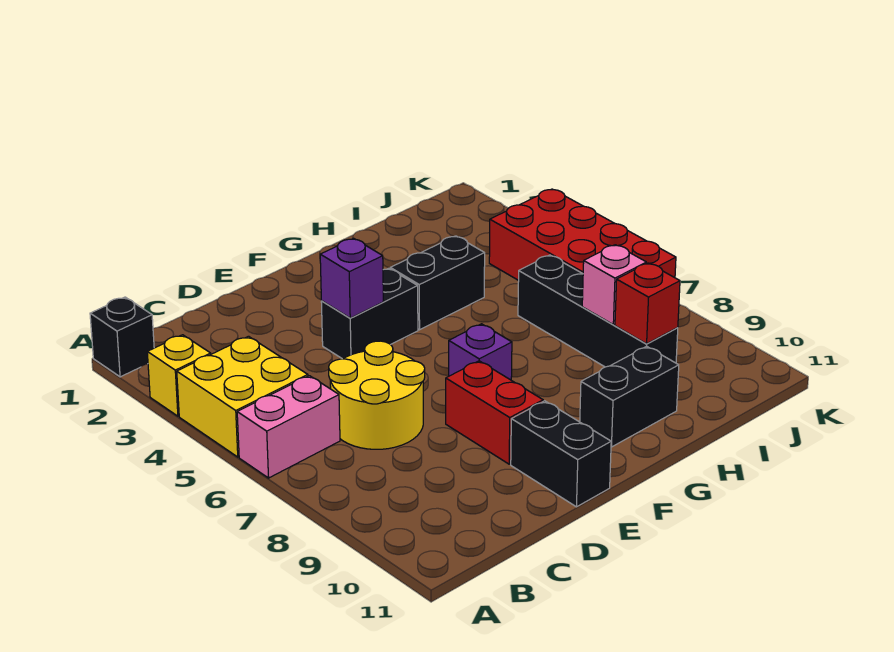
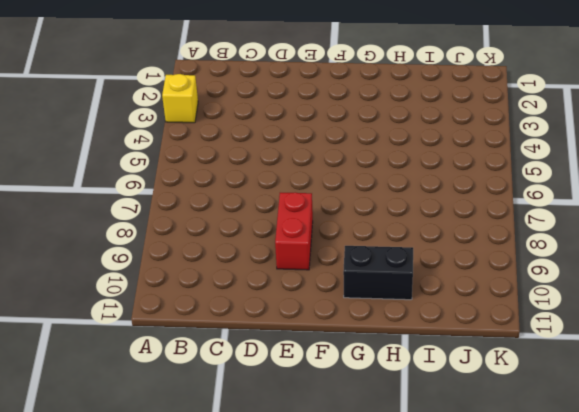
none -> black 1x1 brick [90,297,154,377]
none -> yellow 2x2 brick [177,336,308,457]
none -> pink 1x2 brick [237,376,340,478]

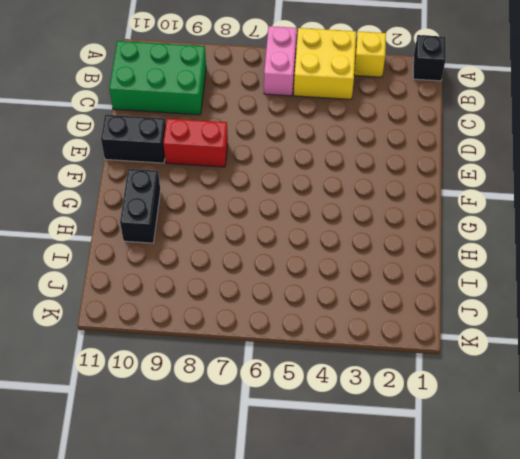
green 2x3 brick [109,41,206,115] -> none
none -> yellow 2x2 round brick [329,341,425,449]
none -> black 1x2 brick [321,268,418,359]
none -> purple 1x1 brick [449,324,512,380]

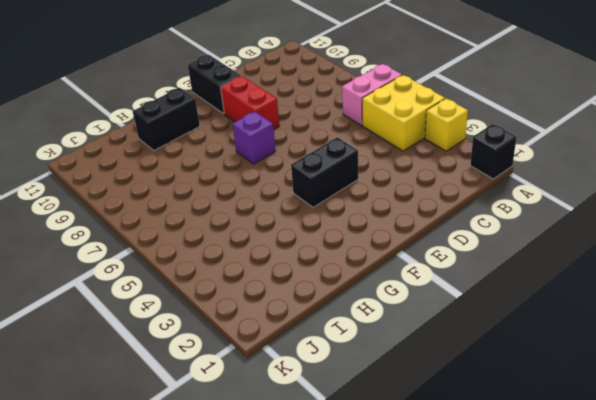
none -> yellow 2x2 round brick [329,341,425,449]
none -> black 1x2 brick [390,236,485,330]
none -> black 1x4 brick [518,255,678,367]

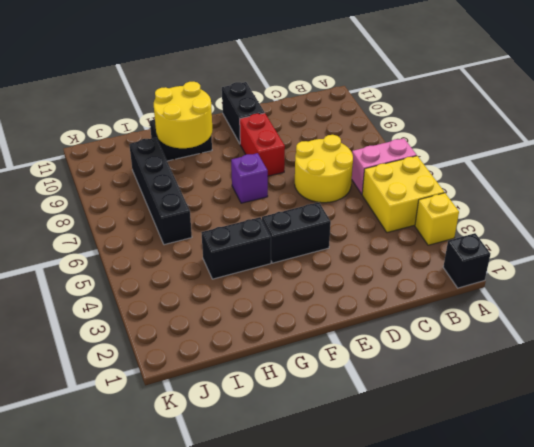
yellow 2x2 round brick [154,82,212,148] -> none
none -> red 2x4 brick [489,189,676,280]
none -> purple 1x1 brick [320,238,383,318]
none -> pink 1x1 brick [582,245,646,325]

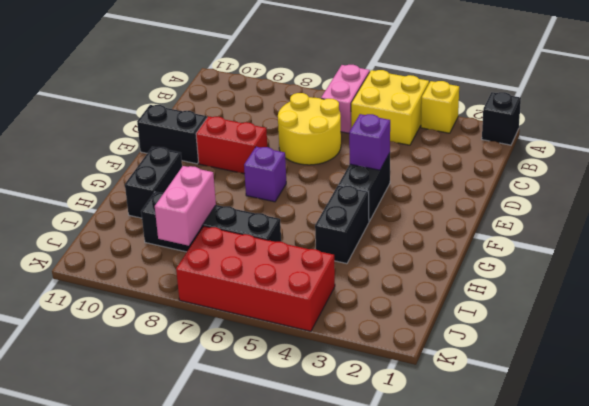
pink 1x2 brick [155,166,216,246] -> pink 1x1 brick [582,245,646,325]
none -> red 1x1 brick [615,263,680,344]

